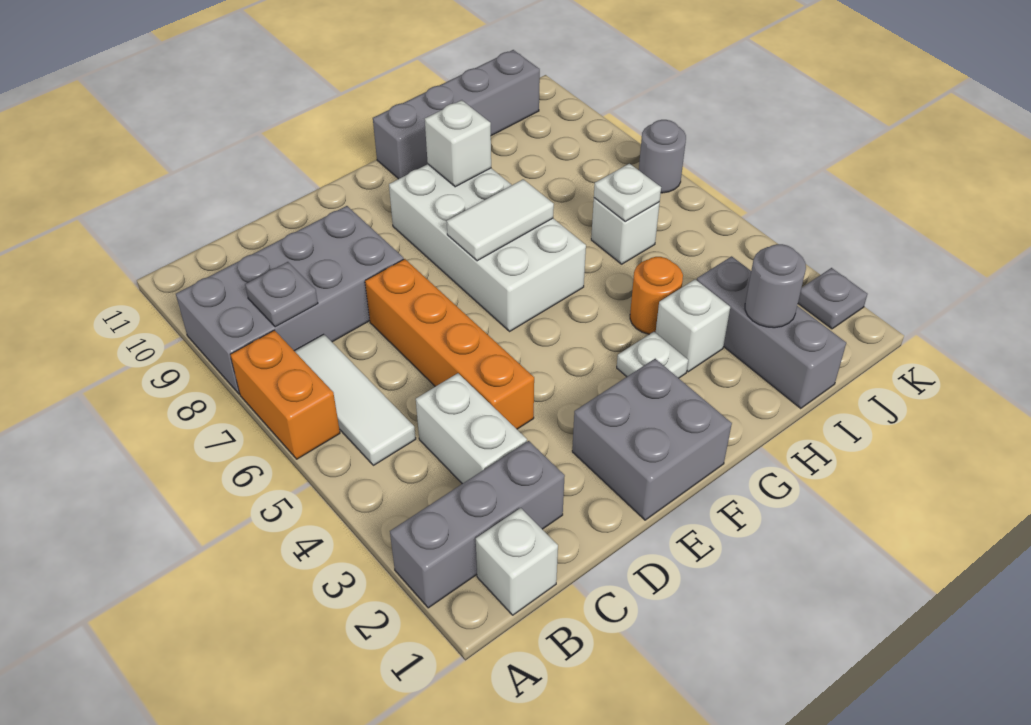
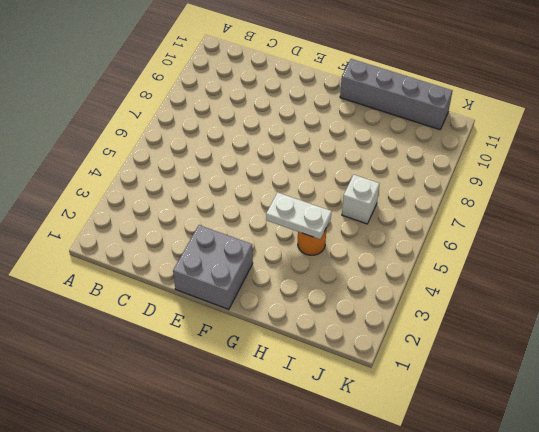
white 1x2 plate [266,193,331,239] -> none
none -> grey 1x3 brick [390,441,565,608]
none -> orange 1x2 brick [230,330,340,459]
none -> grey 2x4 brick [176,206,404,394]

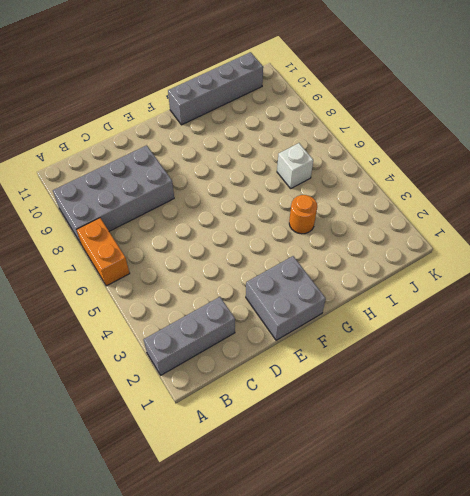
none -> white 1x1 brick [476,508,558,615]
none -> white 1x3 tile [295,334,416,465]
none -> white 1x2 brick [416,373,527,484]

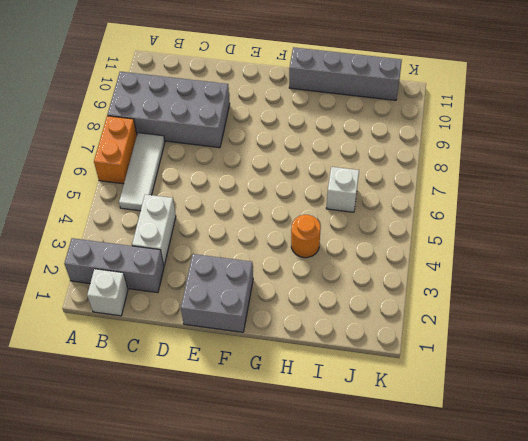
none -> orange 1x4 brick [365,259,534,429]
none -> white 2x4 brick [389,164,586,331]
none -> white 1x1 plate [617,332,688,378]

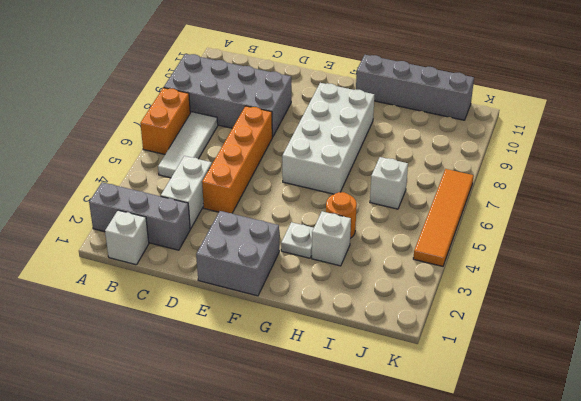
orange 1x4 tile [413,169,474,266] -> grey 1x1 round brick [639,120,686,193]
none -> grey 1x3 brick [697,256,846,409]
none -> grey 1x1 plate [798,268,867,329]
none -> grey 1x1 plate [245,262,318,327]

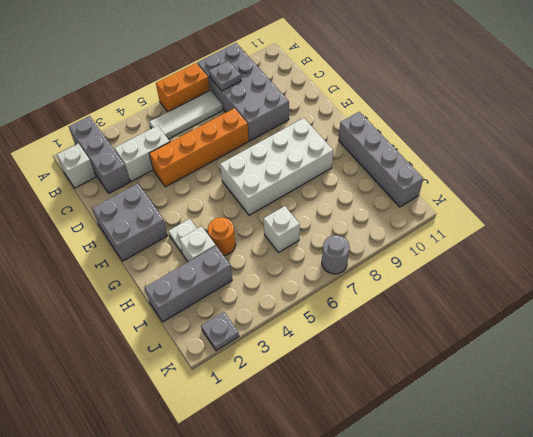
none -> white 1x2 tile [447,179,554,261]
none -> white 1x1 brick [425,100,491,187]
none -> grey 1x1 round brick [745,244,806,328]

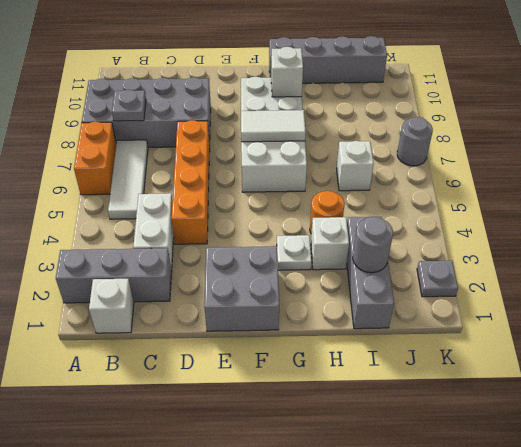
none -> white 1x1 plate [594,164,661,222]

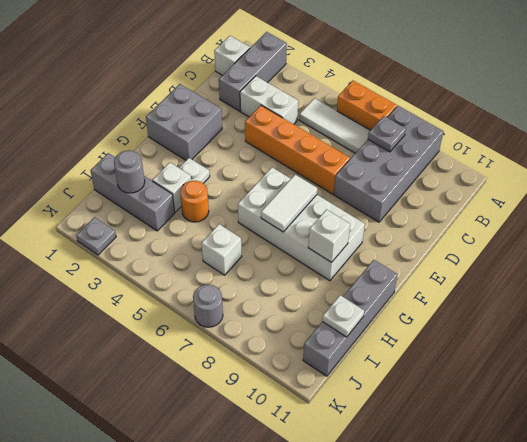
white 1x1 plate [322,295,364,337] -> white 1x1 plate moved to [594,164,661,222]

